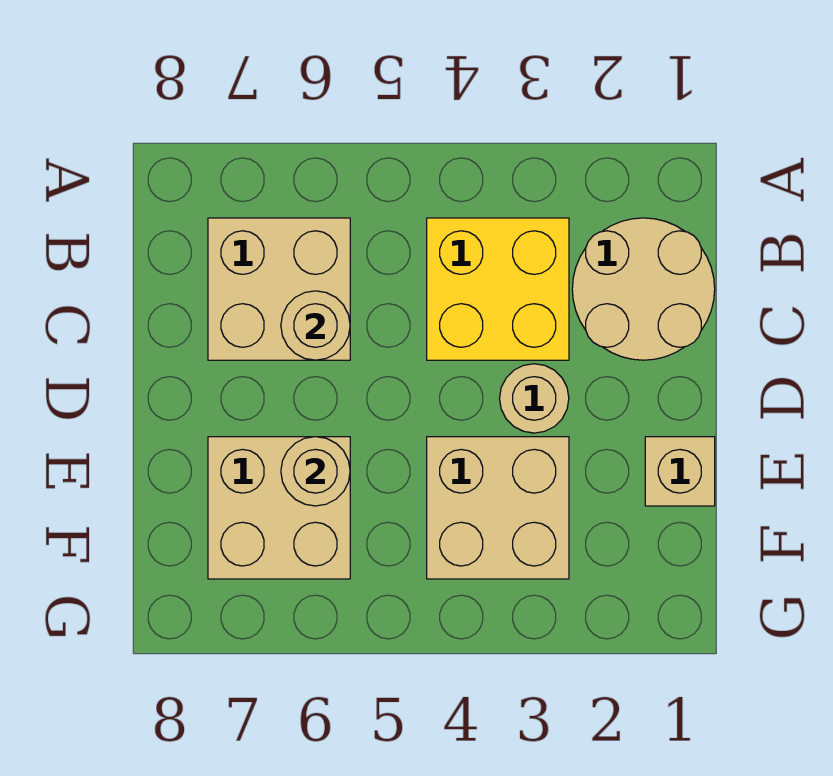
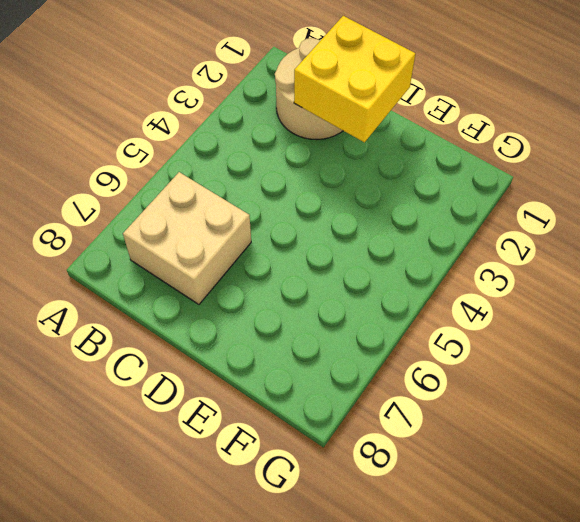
yellow 2x2 brick [294,16,415,142] -> yellow 2x2 brick moved to [427,218,569,360]
none -> tan 1x1 round brick [500,364,569,433]
none -> tan 1x1 brick [645,437,715,506]

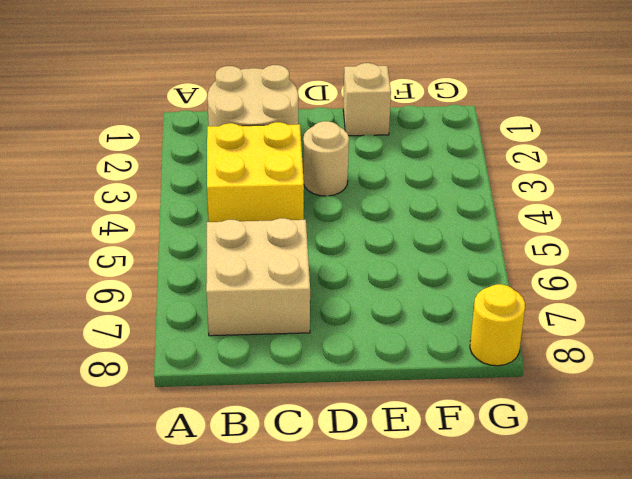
yellow 1x1 round brick [470,284,525,366] -> none
none -> tan 2x2 brick [427,437,569,579]
none -> tan 2x2 brick [208,437,350,579]

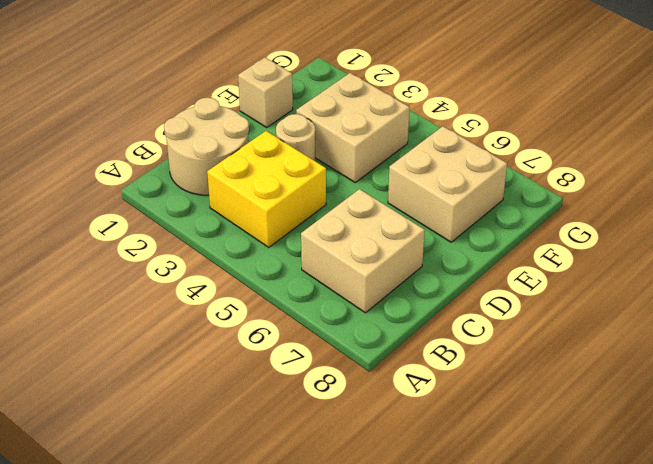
none -> tan 1x1 round brick [281,291,350,360]
none -> tan 1x1 round brick [281,437,350,506]

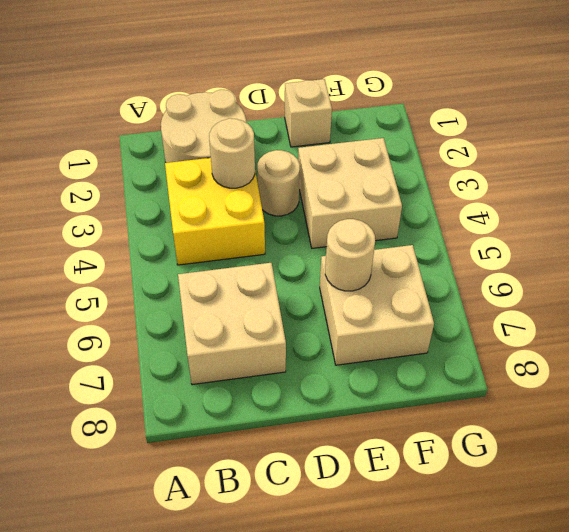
tan 1x1 round brick [209,118,255,188] -> tan 1x1 round brick moved to [281,291,350,360]

